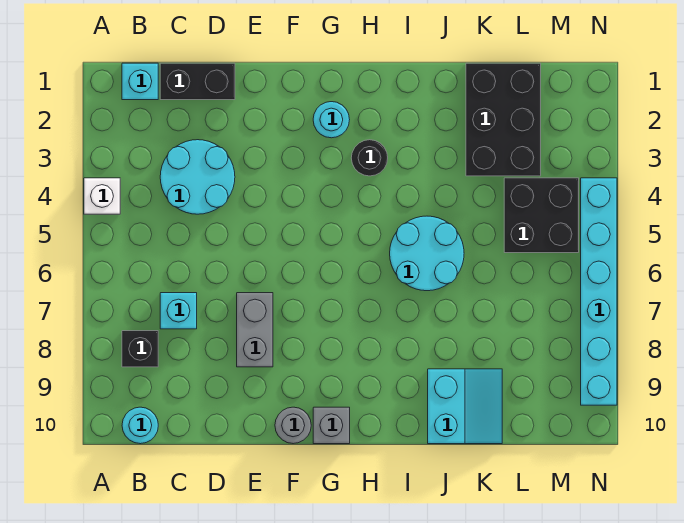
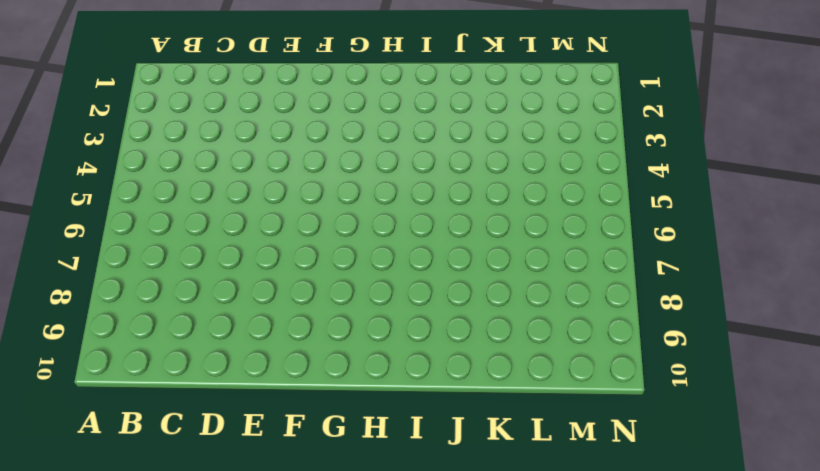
none -> white 1x1 brick [84,178,120,214]
none -> cyan 1x1 brick [122,63,158,100]
none -> black 1x1 brick [122,331,158,367]

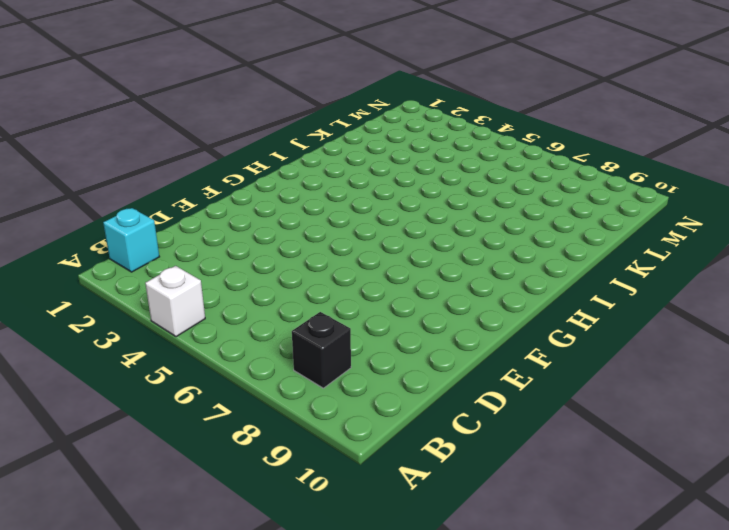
none -> cyan 1x1 round brick [122,407,158,444]
none -> black 1x2 brick [160,63,235,100]
none -> cyan 2x2 round brick [160,140,235,214]

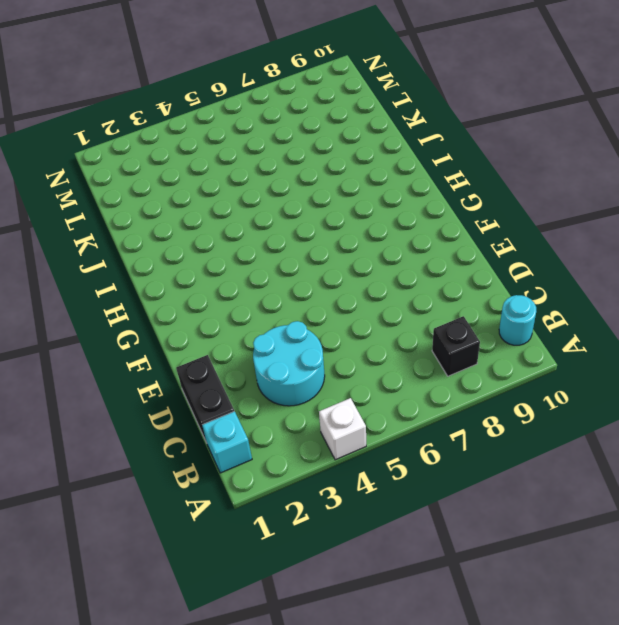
none -> cyan 1x1 brick [160,293,197,329]
none -> grey 1x2 brick [237,293,273,367]
none -> grey 1x1 round brick [275,407,311,444]

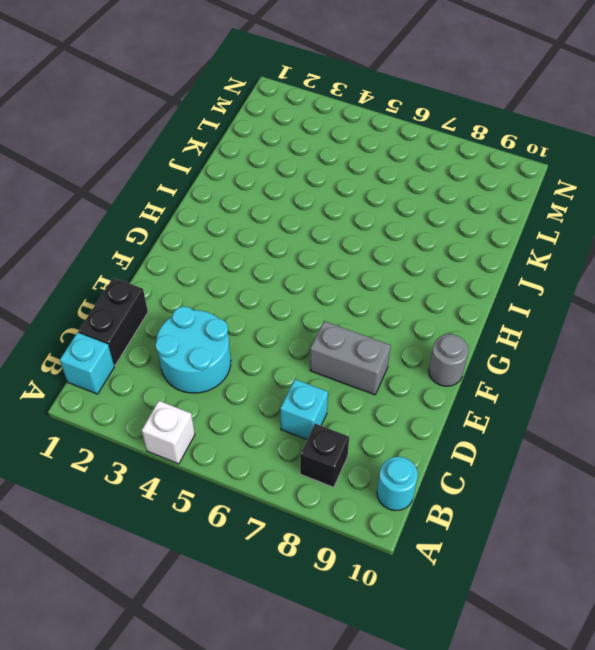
none -> cyan 1x1 round brick [313,102,350,138]
none -> grey 1x1 brick [313,407,350,444]
none -> black 1x1 round brick [351,140,388,176]

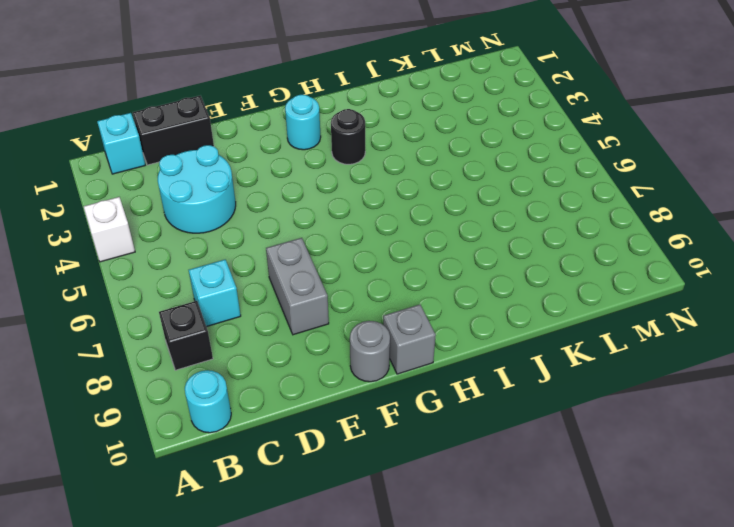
none -> cyan 2x2 round brick [390,216,464,291]
none -> cyan 2x2 slope [428,369,502,444]
none -> black 2x3 brick [466,63,541,176]

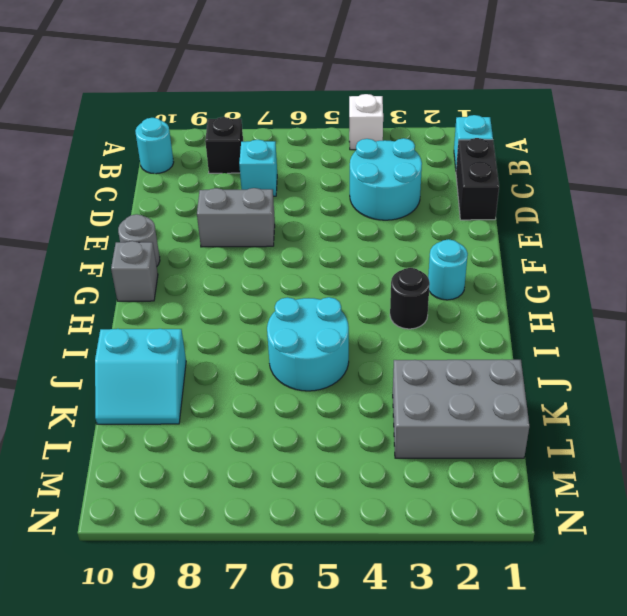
grey 2x3 brick [393,360,529,458] -> black 2x3 brick [466,63,541,176]
none -> black 2x2 brick [504,178,579,253]
none -> cyan 1x6 brick [581,178,617,405]

